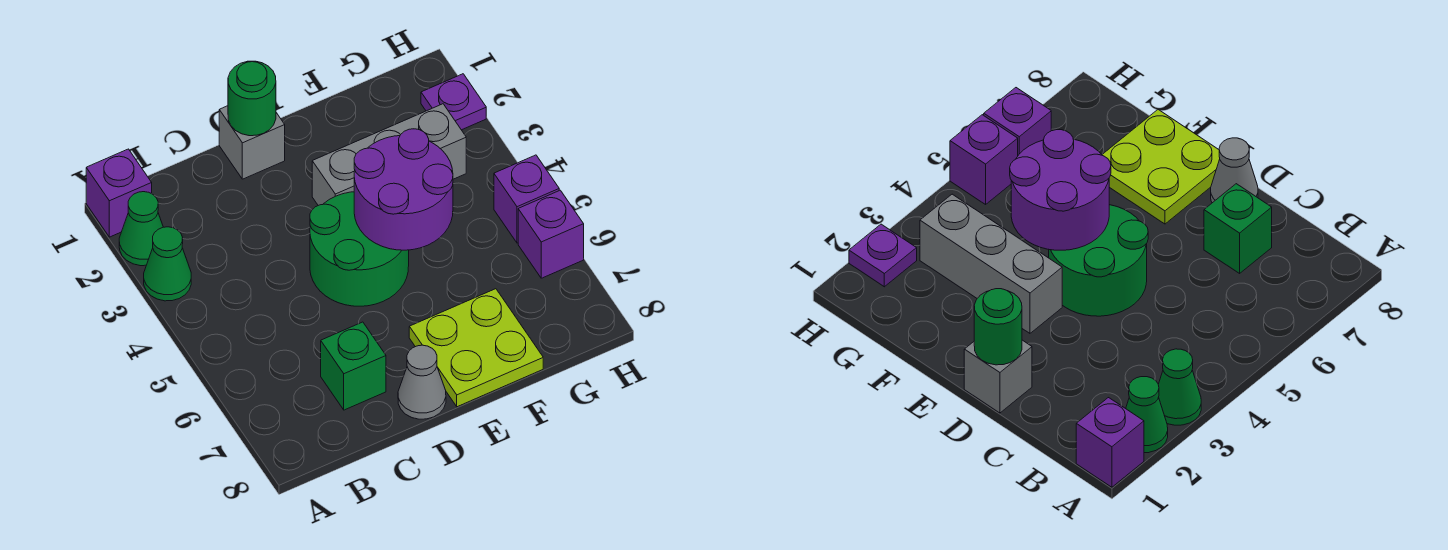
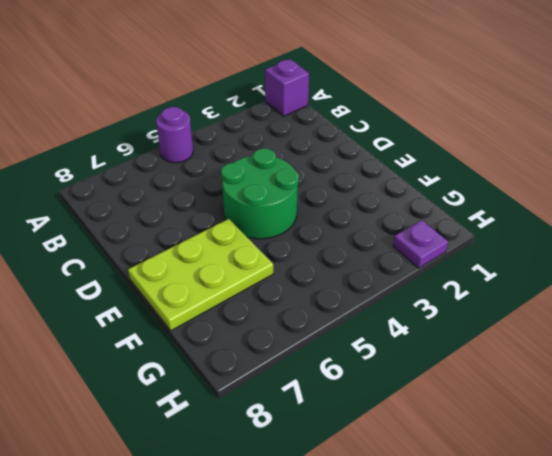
purple 1x1 round brick [156,107,193,163] -> none
lime 2x3 plate [128,219,273,331] -> lime 2x2 plate [409,289,543,407]
none -> green 1x1 cone [119,192,163,266]
none -> green 1x1 cone [144,227,191,301]
none -> green 1x1 brick [321,322,386,410]

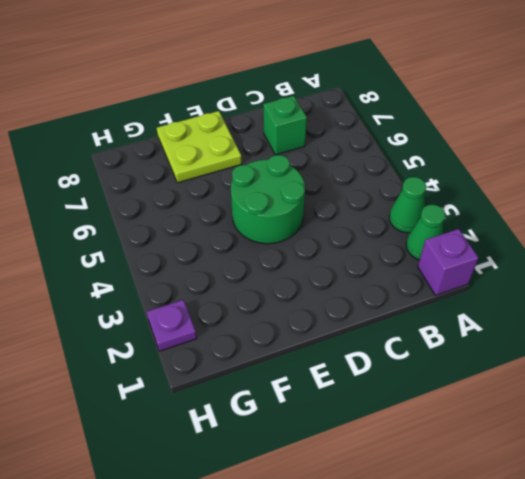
none -> grey 1x1 brick [219,106,285,179]
none -> grey 1x1 cone [398,345,446,419]
none -> grey 1x3 brick [312,104,466,206]

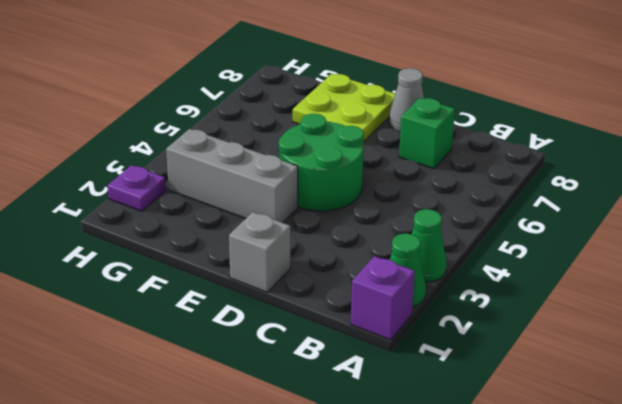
none -> purple 1x1 brick [494,155,559,243]
none -> purple 1x1 brick [518,190,584,278]
none -> green 1x1 round brick [228,61,276,136]

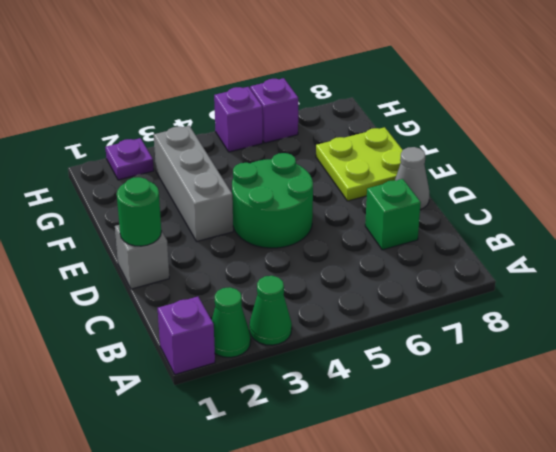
none -> purple 2x2 round brick [354,129,453,250]

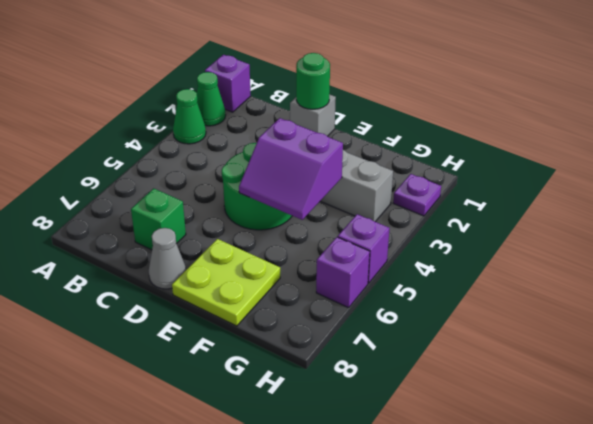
purple 2x2 slope [239,118,343,220] -> purple 2x2 round brick [354,129,453,250]

